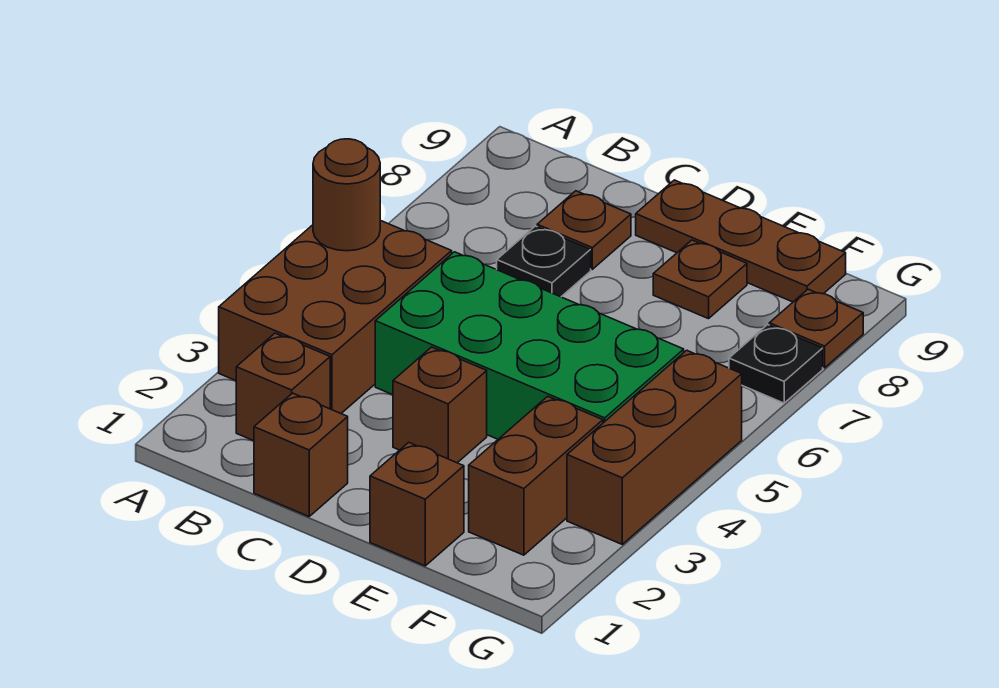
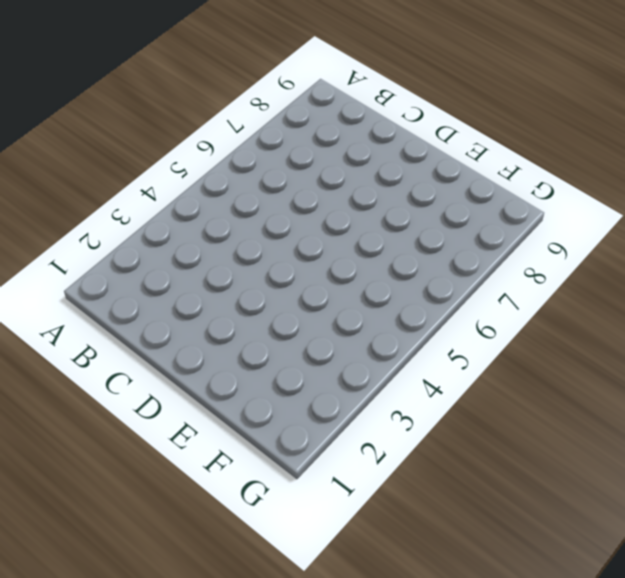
none -> brown 2x3 brick [219,220,452,413]
none -> brown 1x1 brick [236,333,330,441]
none -> brown 1x1 brick [254,393,348,517]

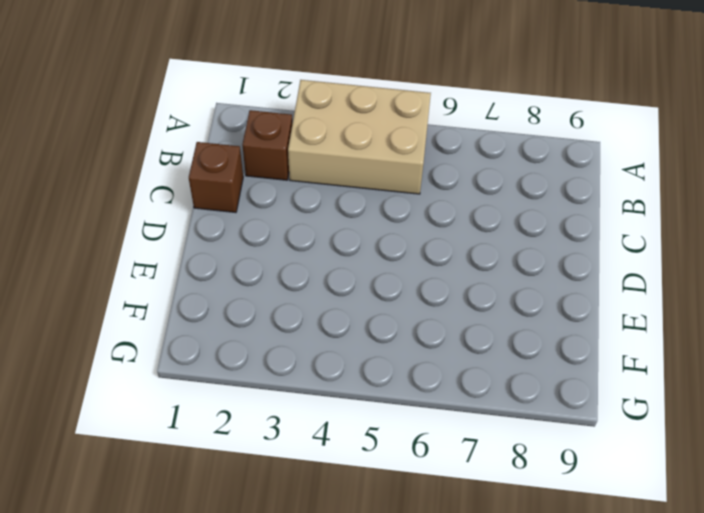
tan 2x3 brick [288,80,431,194] -> brown 2x3 brick [219,220,452,413]
none -> green 2x4 brick [375,252,684,439]
none -> black 1x1 plate [497,226,591,297]
none -> brown 1x1 plate [537,191,631,269]

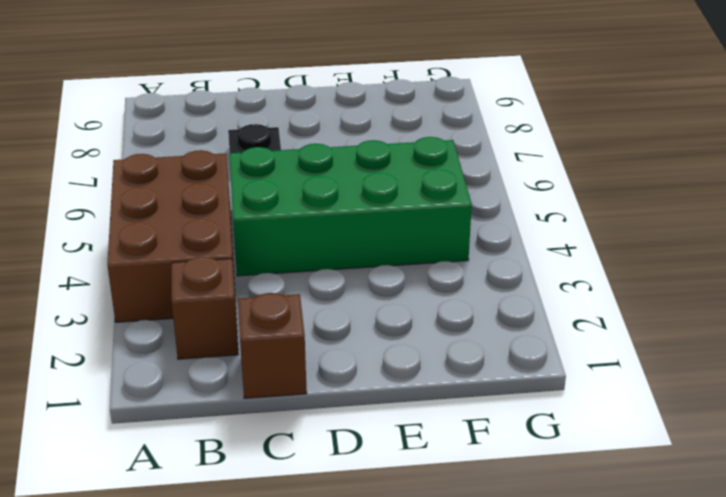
none -> brown 1x1 plate [537,191,631,269]
none -> brown 1x1 brick [393,347,487,463]
none -> brown 1x3 plate [636,180,846,302]

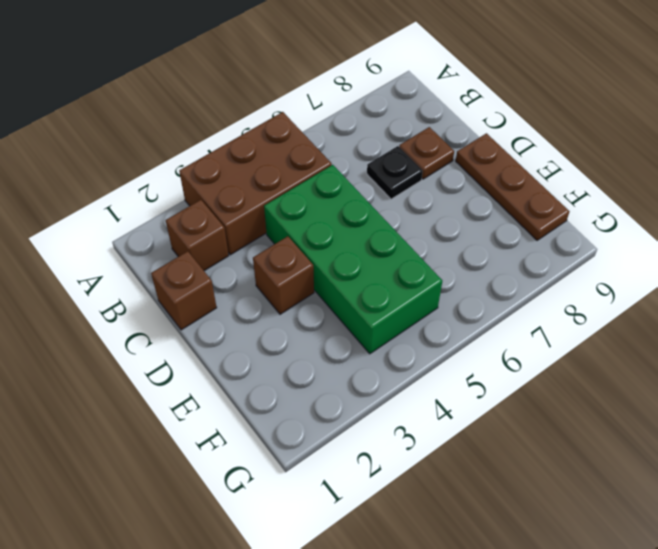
none -> brown 1x1 brick [370,442,464,566]
none -> brown 1x1 plate [653,240,747,319]
none -> brown 1x2 brick [469,396,603,555]

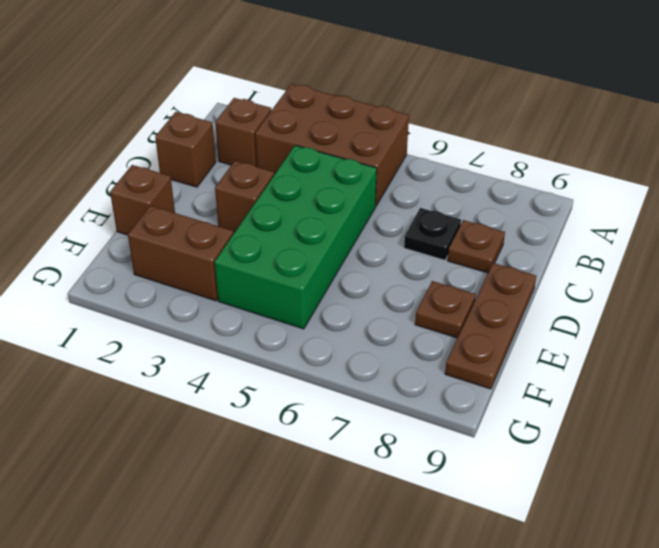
none -> brown 1x3 brick [567,350,742,544]
none -> black 1x1 plate [729,325,823,403]
none -> brown 1x1 plate [769,289,863,368]

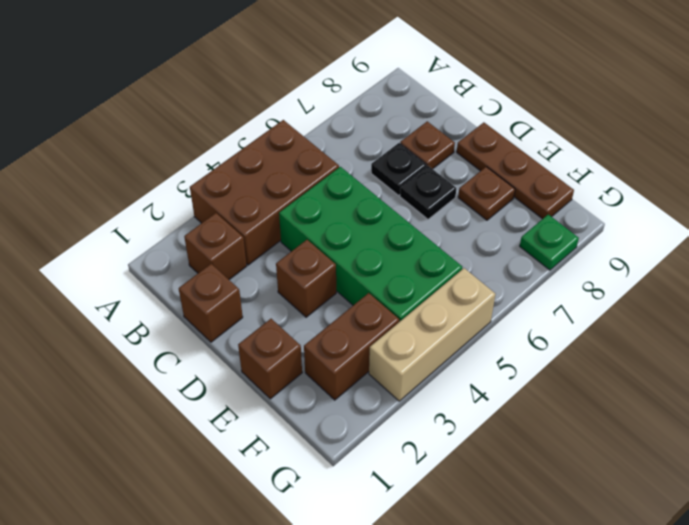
black 1x1 plate [400,166,456,219] -> black 1x1 plate moved to [729,325,823,403]
tan 1x3 brick [369,268,495,401] -> brown 1x3 brick [567,350,742,544]
green 1x1 plate [520,214,579,270] -> brown 1x1 plate [769,289,863,368]
none -> brown 1x1 round brick [313,139,380,251]

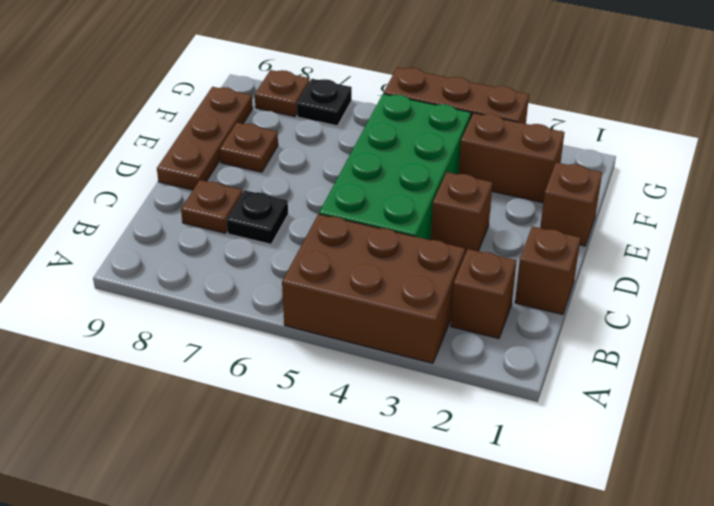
none -> brown 1x1 round brick [313,139,380,251]

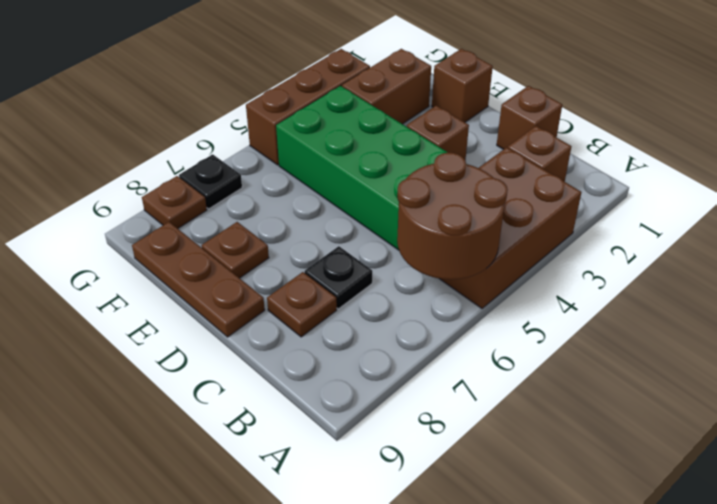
brown 2x2 round brick [397,152,508,280] -> brown 1x1 round brick [313,139,380,251]

